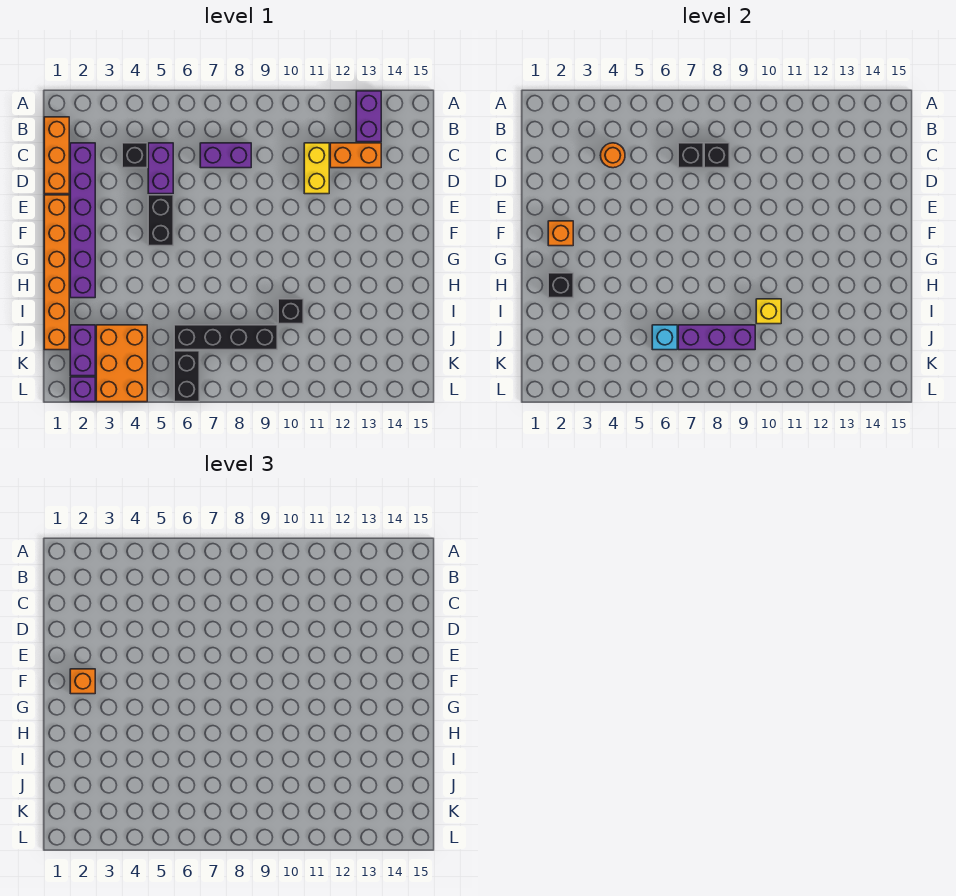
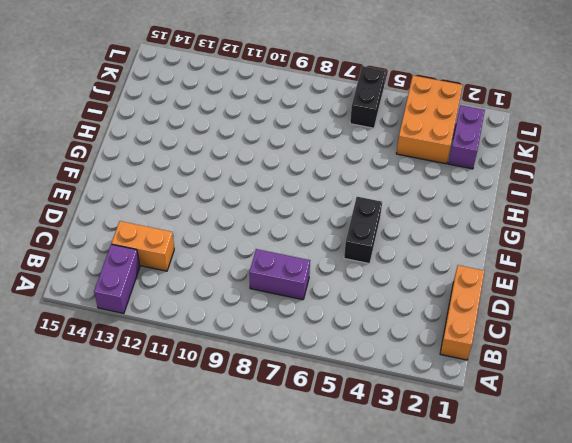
none -> purple 1x6 brick [70,143,95,298]
none -> black 1x1 brick [122,143,147,168]
none -> purple 1x2 brick [148,143,173,194]

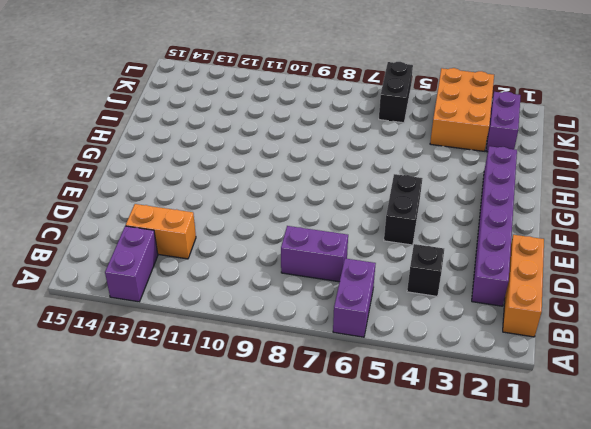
purple 1x2 brick [333,258,376,337] -> purple 1x2 brick moved to [148,143,173,194]
none -> yellow 1x2 brick [304,143,329,194]
none -> orange 1x6 brick [44,195,69,350]
none -> black 1x1 brick [278,299,303,324]

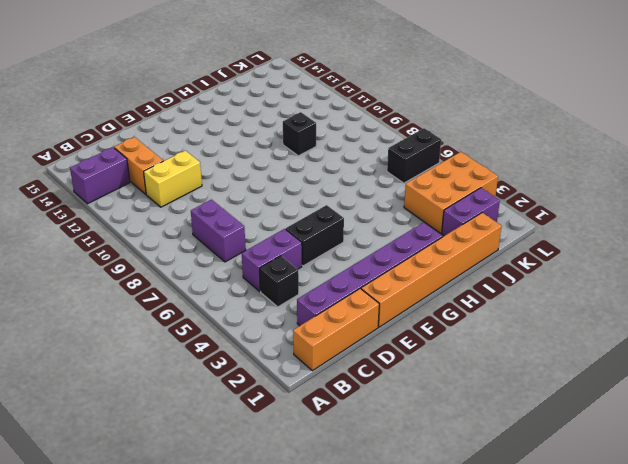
none -> black 1x4 brick [174,325,277,350]
none -> purple 1x1 brick [70,377,95,402]
none -> orange 1x1 round brick [600,143,625,168]

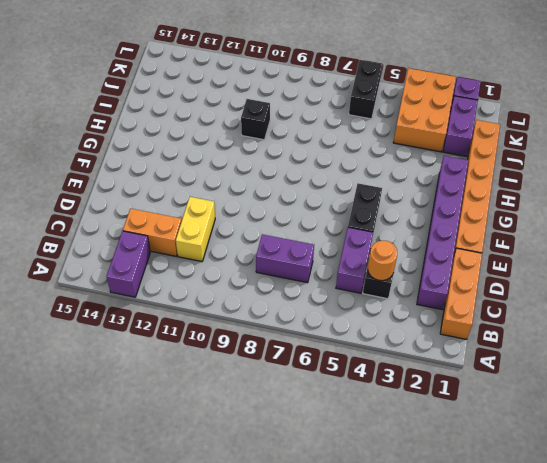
none -> black 1x4 brick [174,325,277,350]
none -> black 1x1 brick [678,143,703,168]
none -> black 1x1 brick [704,143,729,168]

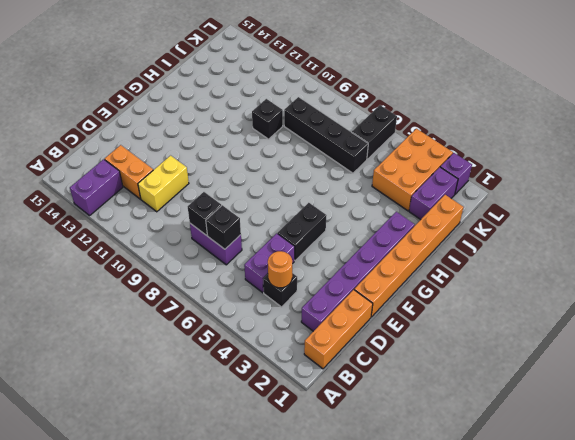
none -> orange 1x1 brick [548,221,573,246]
none -> black 1x1 brick [548,273,573,298]
none -> yellow 1x1 brick [756,299,781,324]

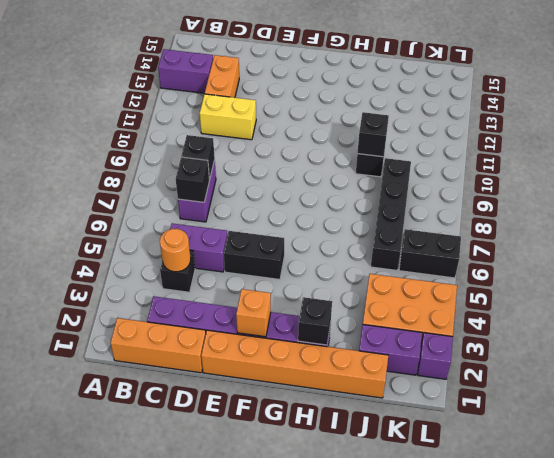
black 1x1 brick [357,112,389,157] -> yellow 1x1 brick [756,299,781,324]
none -> cyan 1x1 brick [652,325,677,350]
none -> purple 1x3 brick [678,325,755,350]
none -> orange 1x1 brick [70,669,95,694]

